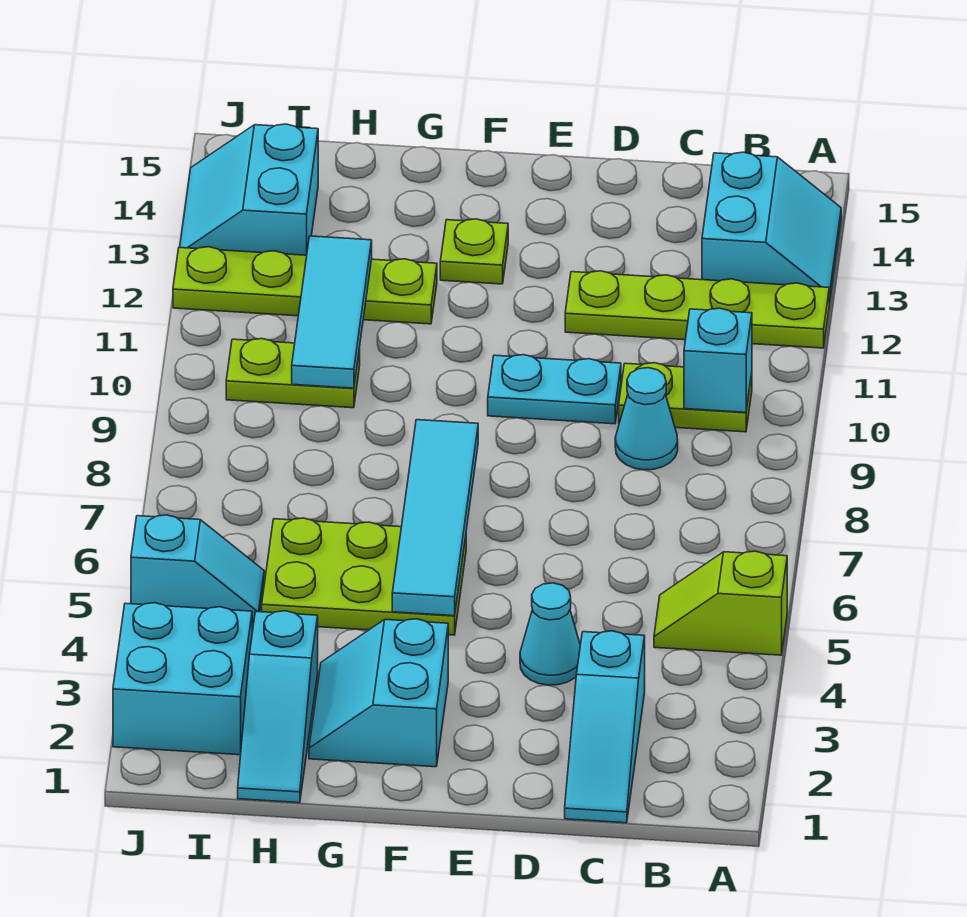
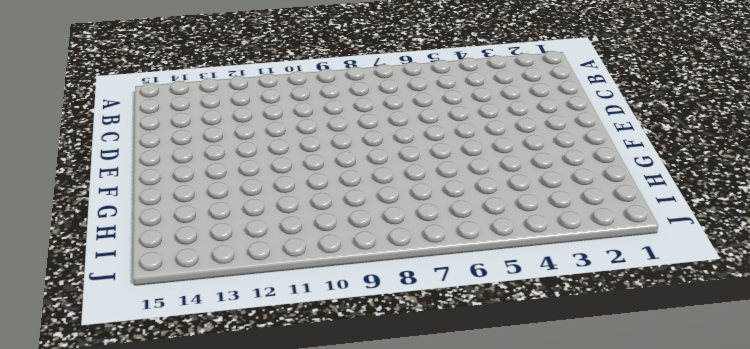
none -> lime 1x2 slope [654,551,787,655]
none -> lime 1x4 plate [565,271,829,348]
none -> cyan 2x2 slope [702,152,841,304]

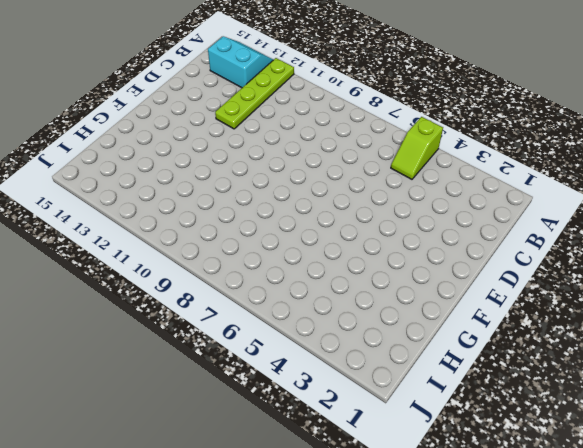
none -> lime 1x2 plate [619,363,752,432]
none -> cyan 1x3 slope [565,631,645,823]
none -> cyan 1x1 cone [615,368,678,470]

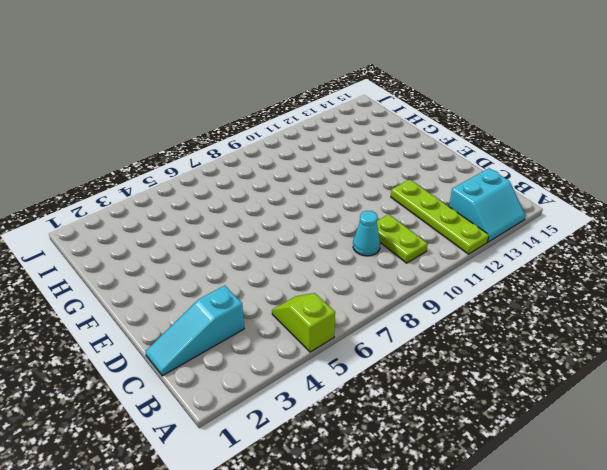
none -> cyan 1x1 cone [520,583,580,685]
none -> cyan 1x2 plate [488,355,621,424]
none -> cyan 2x2 slope [309,619,448,767]

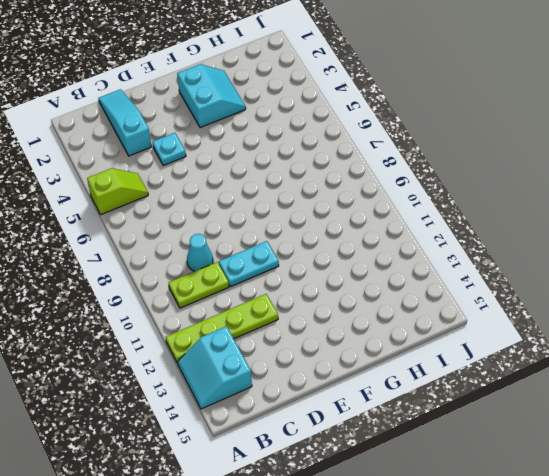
cyan 1x1 plate [152,133,186,166] -> cyan 1x1 cone [520,583,580,685]
none -> lime 2x3 plate [262,518,466,635]
none -> lime 1x1 plate [440,219,508,284]
none -> lime 1x4 plate [173,247,437,324]

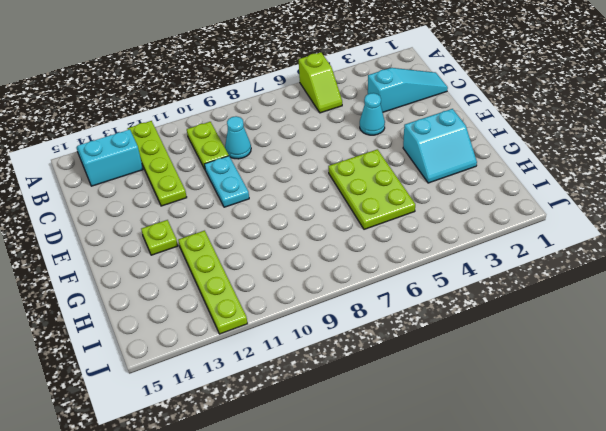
none -> cyan 1x3 slope [238,611,318,803]
none -> lime 1x2 plate [226,339,360,408]
none -> cyan 2x2 brick [113,603,252,755]

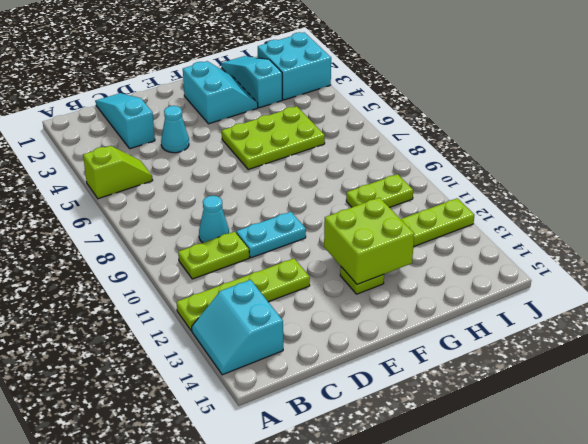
lime 2x2 brick [324,198,414,284] -> none
none -> cyan 1x2 slope [131,515,264,623]
none -> cyan 2x2 slope [180,124,318,255]
none -> cyan 1x1 brick [684,308,752,412]

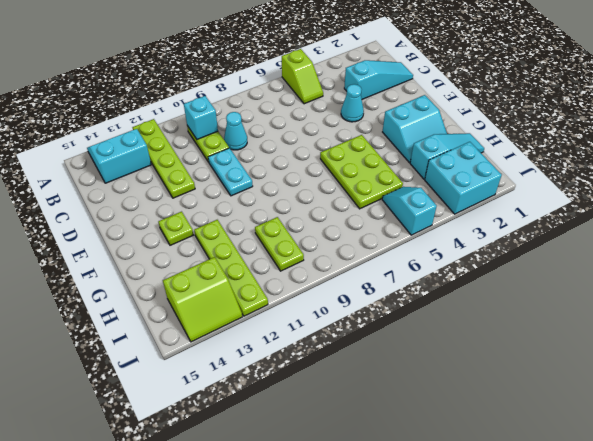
lime 2x2 slope [163,257,242,342] -> cyan 2x2 slope [180,124,318,255]
none -> cyan 1x4 tile [392,420,478,616]
none -> cyan 1x3 tile [292,236,372,388]

